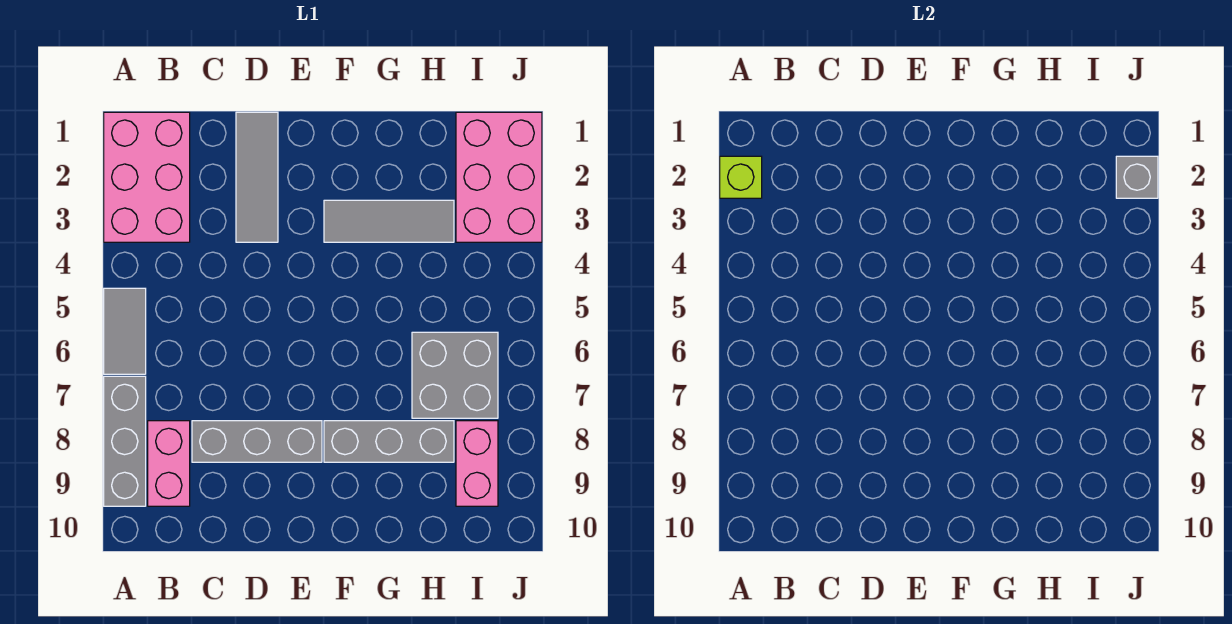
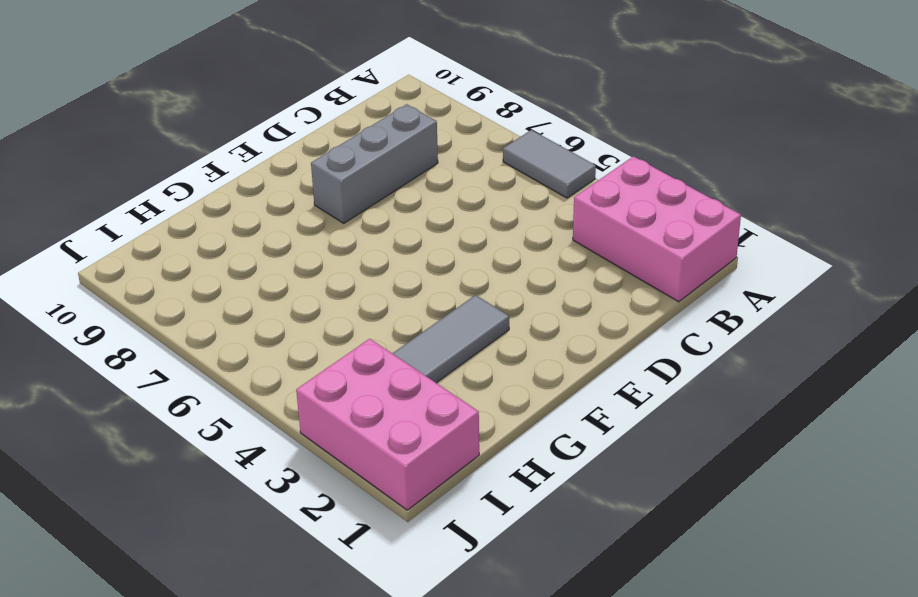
none -> grey 1x3 brick [104,376,146,506]
none -> pink 1x2 brick [148,421,190,506]
none -> grey 1x3 tile [236,112,278,242]

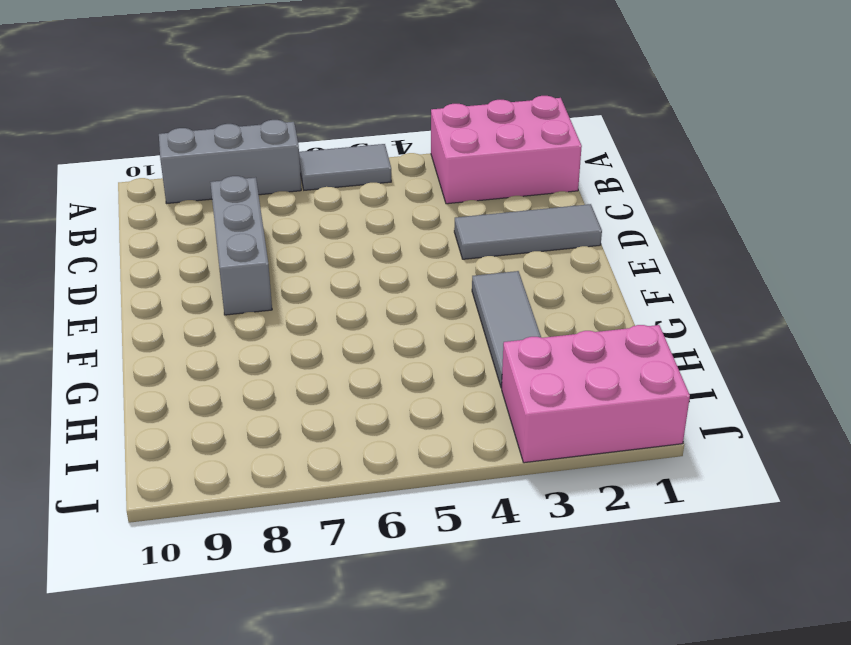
none -> pink 1x2 brick [148,421,190,506]
none -> grey 1x3 brick [324,421,454,462]
none -> grey 2x2 brick [412,332,498,418]

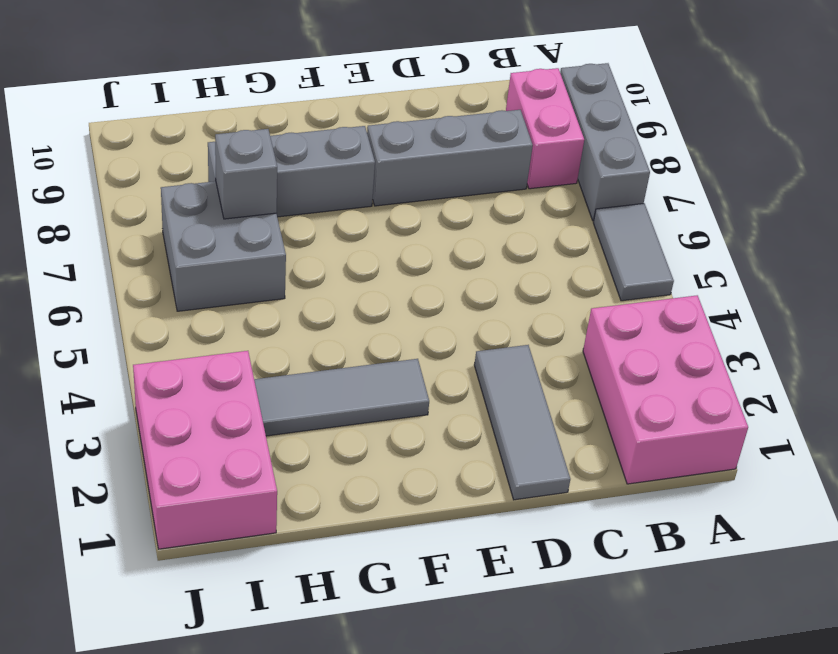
grey 1x1 brick [215,129,277,219] -> grey 1x1 brick moved to [1116,156,1158,198]
none -> pink 1x2 brick [456,421,498,506]
none -> lime 1x1 brick [720,156,762,198]

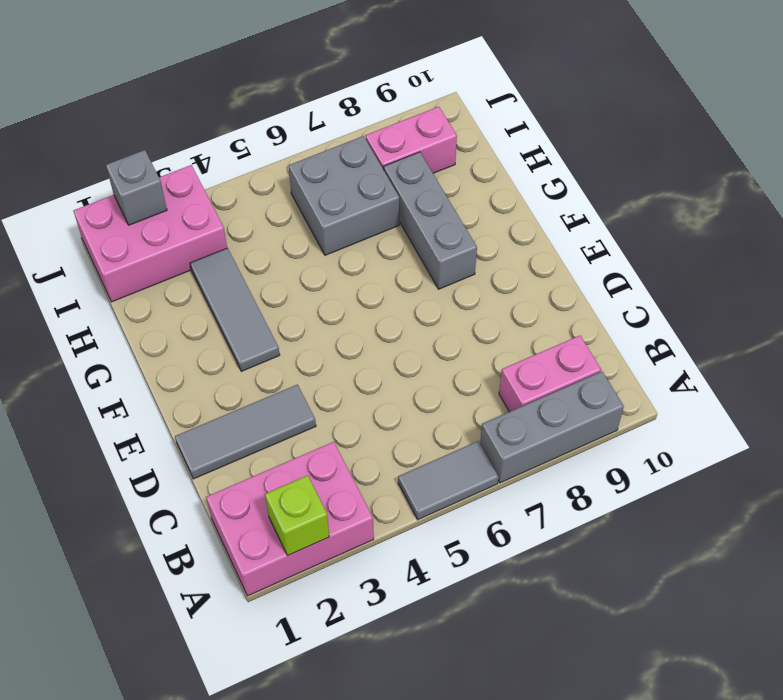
none -> grey 1x3 brick [192,421,322,462]

